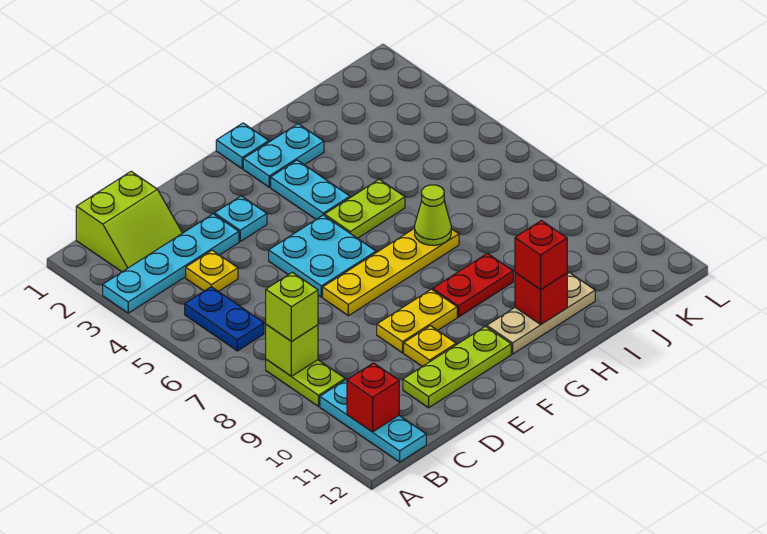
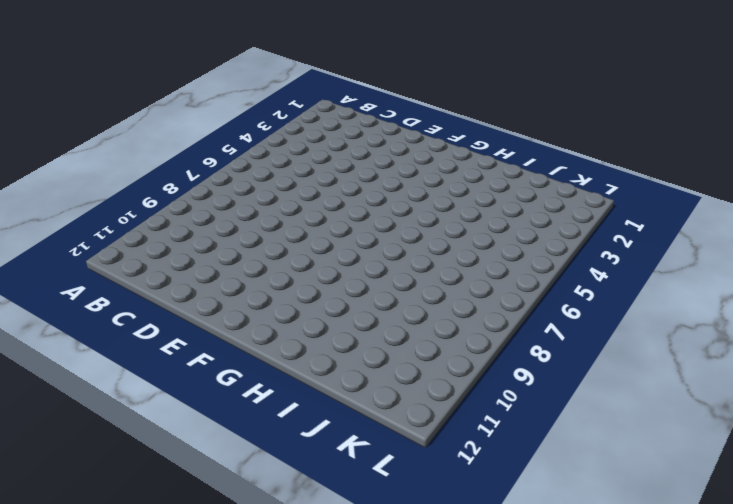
none -> cyan 1x4 plate [103,214,239,313]
none -> lime 2x2 slope [76,171,182,272]
none -> blue 1x2 plate [185,287,264,351]

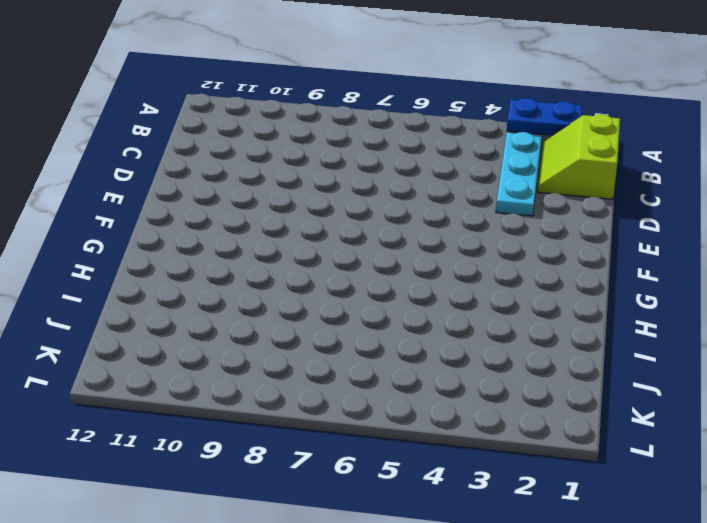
blue 1x2 plate [507,98,583,136] -> blue 1x2 plate moved to [185,287,264,351]
none -> lime 1x2 plate [266,360,345,407]
none -> cyan 1x3 plate [320,379,426,462]
none -> yellow 1x1 plate [186,250,238,292]

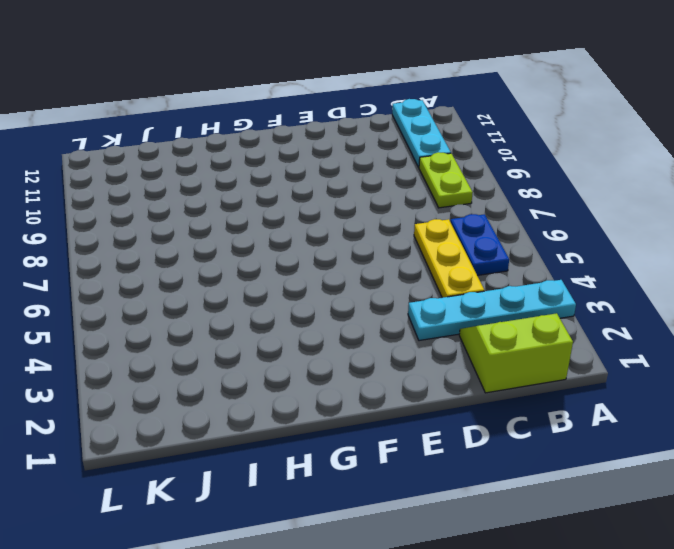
yellow 1x3 plate [414,219,484,298] -> yellow 1x1 plate [186,250,238,292]
none -> lime 1x3 plate [403,326,511,408]
none -> cyan 1x1 plate [215,196,267,241]
none -> cyan 2x2 plate [269,215,376,297]

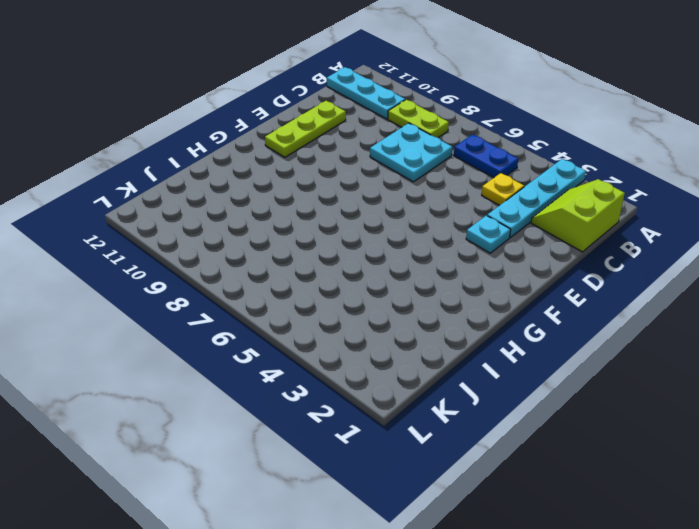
cyan 2x2 plate [370,123,452,182] -> cyan 2x2 plate moved to [269,215,376,297]
none -> yellow 1x4 plate [323,228,459,316]
none -> yellow 1x2 plate [377,289,457,353]
none -> yellow 1x1 plate [404,326,456,367]

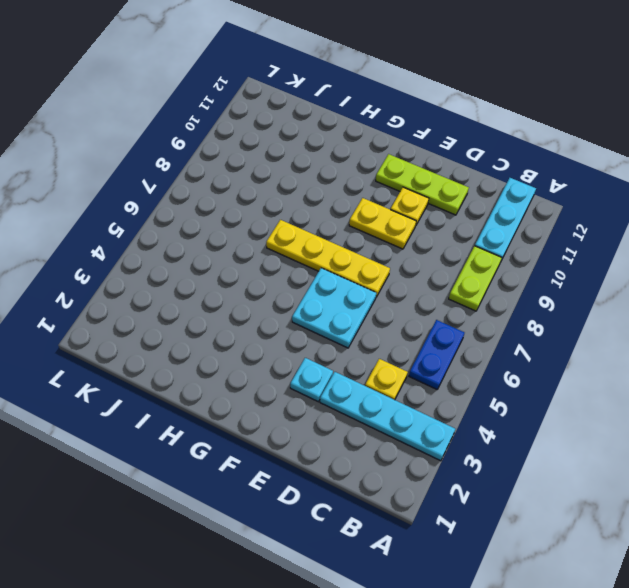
none -> lime 2x2 slope [76,171,182,272]
none -> cyan 1x1 plate [216,123,269,169]
none -> cyan 1x2 plate [243,124,324,187]

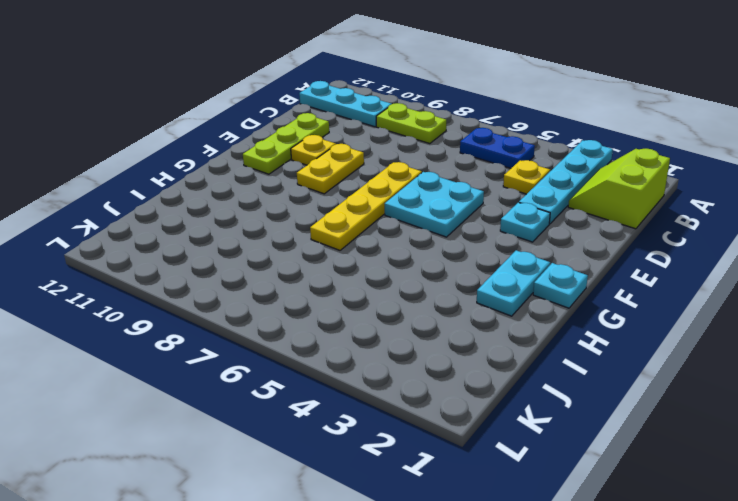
none -> cyan 1x2 plate [271,160,350,219]
none -> lime 1x2 plate [325,179,405,238]
none -> red 1x2 plate [433,253,513,317]

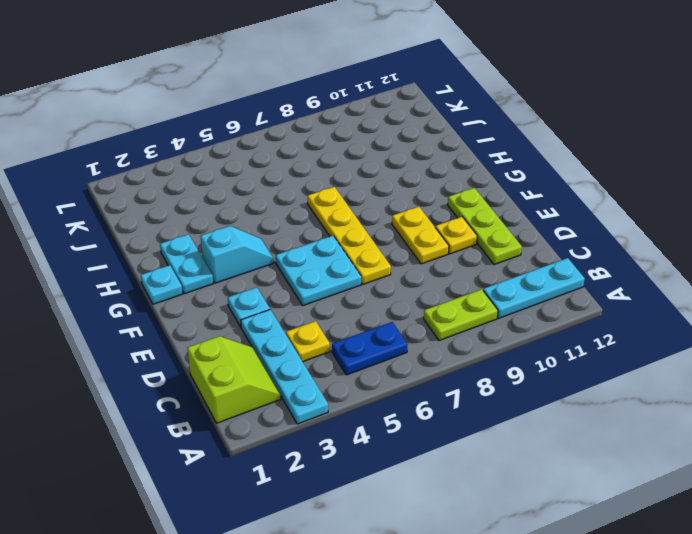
cyan 1x2 slope [201,226,274,283] -> cyan 1x2 plate [271,160,350,219]
none -> lime 1x2 plate [325,179,405,238]
none -> red 1x2 plate [433,253,513,317]
none -> tan 1x3 plate [487,273,595,354]

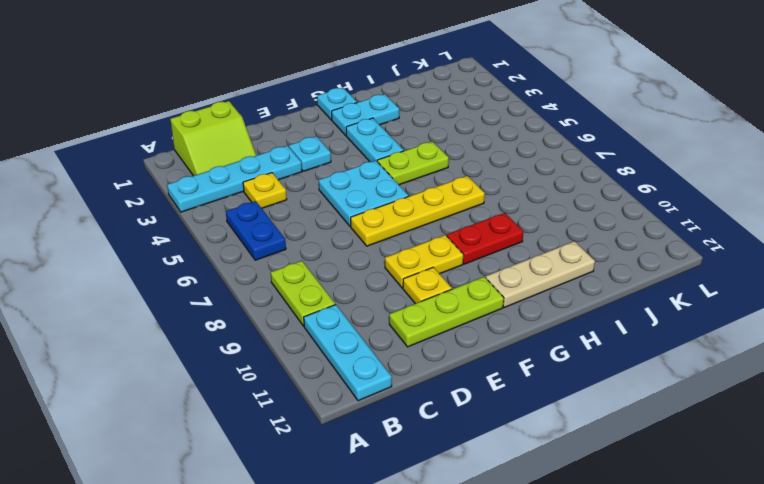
none -> lime 1x1 brick [266,325,318,376]
none -> red 1x1 brick [347,363,399,432]
none -> lime 1x1 cone [415,185,451,245]

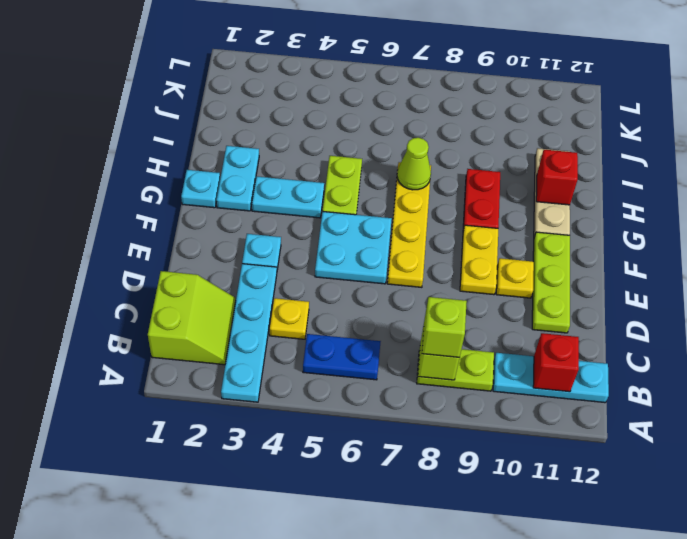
none -> red 1x1 brick [515,221,567,290]

